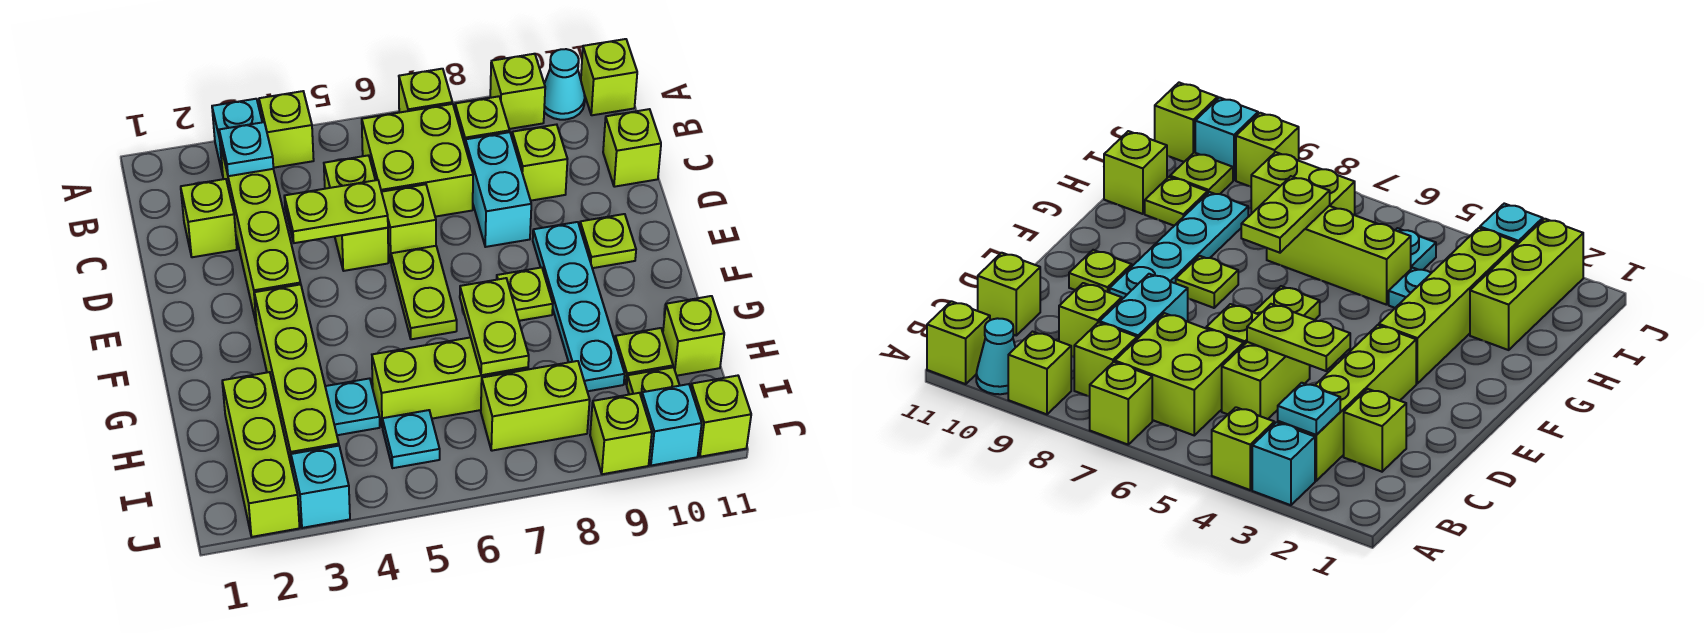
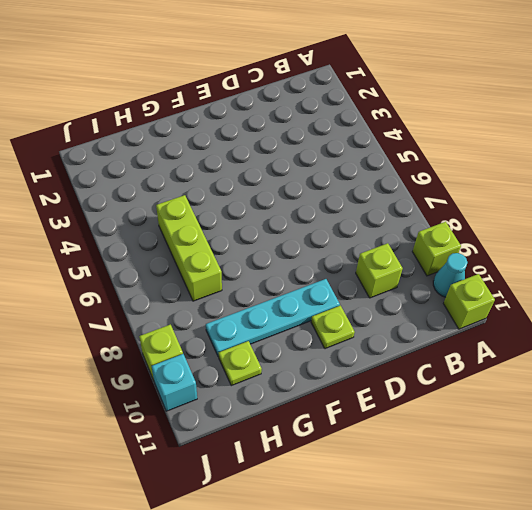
none -> cyan 1x1 brick [212,99,262,175]
none -> lime 1x1 brick [259,91,314,168]
none -> lime 1x1 brick [399,69,452,113]
none -> lime 1x4 brick [220,144,301,325]

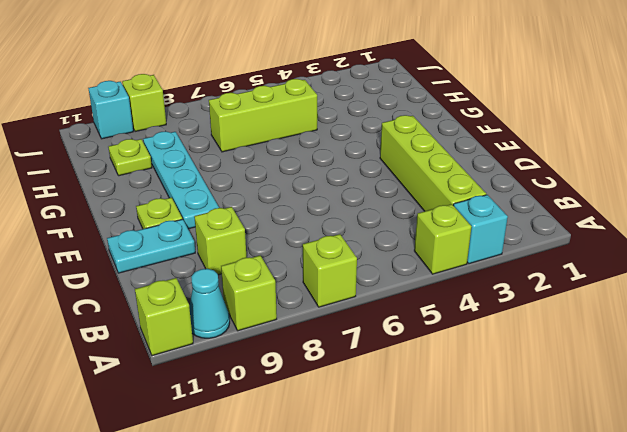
cyan 1x2 plate [107,219,195,273] -> none
none -> lime 2x2 brick [362,104,473,217]
none -> lime 1x1 brick [455,96,510,144]
none -> lime 1x1 brick [181,179,237,257]
none -> lime 1x2 brick [324,155,388,271]

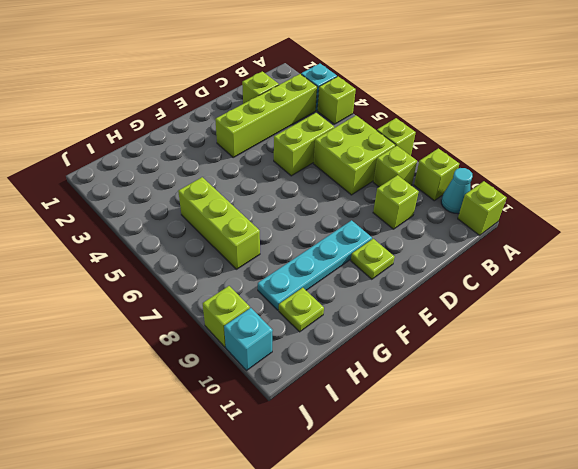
none -> cyan 1x2 brick [465,132,531,247]
none -> lime 1x1 brick [603,109,661,187]
none -> lime 1x1 brick [382,184,436,262]
none -> lime 1x2 plate [391,246,457,339]

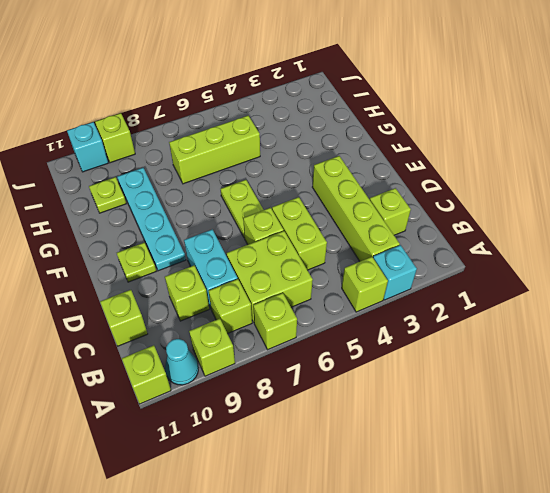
none -> lime 1x4 brick [254,284,339,467]
none -> lime 1x1 plate [497,267,553,321]
none -> lime 1x3 brick [222,372,300,537]
none -> cyan 1x1 plate [325,378,380,435]

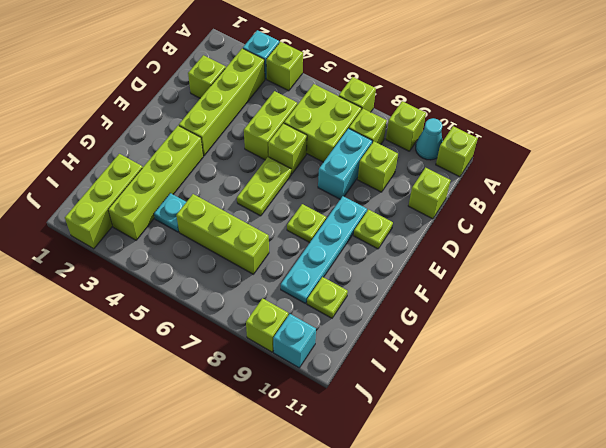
none -> lime 1x1 brick [663,296,724,376]
none -> cyan 1x1 plate [382,410,440,468]
none -> lime 1x2 brick [481,361,590,451]
none -> lime 1x1 plate [627,367,680,398]

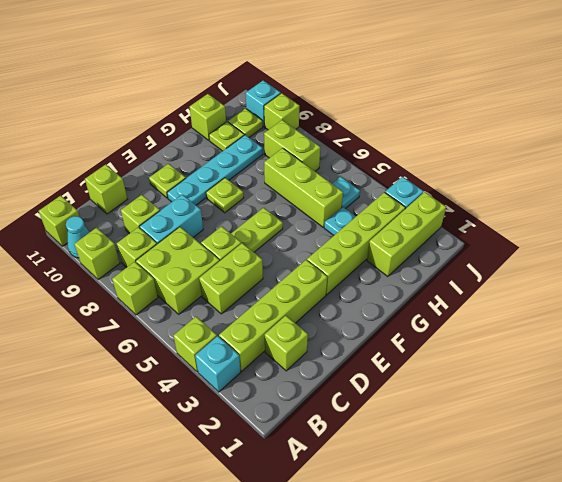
none -> lime 1x1 brick [691,376,751,457]
none -> cyan 1x1 plate [219,122,273,176]
none -> lime 1x2 plate [284,180,388,243]
none -> lime 1x2 plate [460,278,529,375]

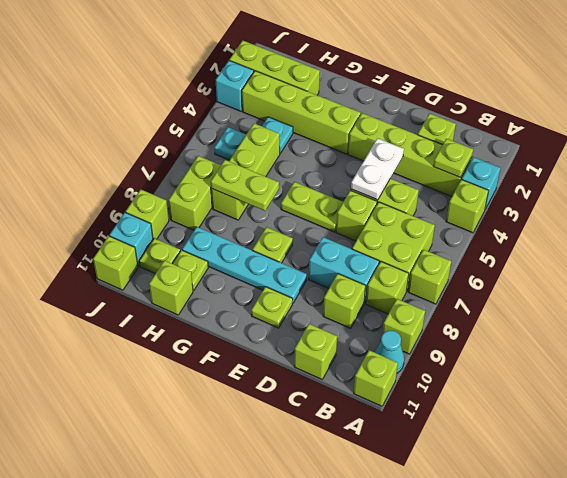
lime 1x1 plate [433,139,473,177] -> cyan 1x1 plate [219,122,273,176]
white 1x2 plate [351,138,404,200] -> lime 1x2 plate [284,180,388,243]

